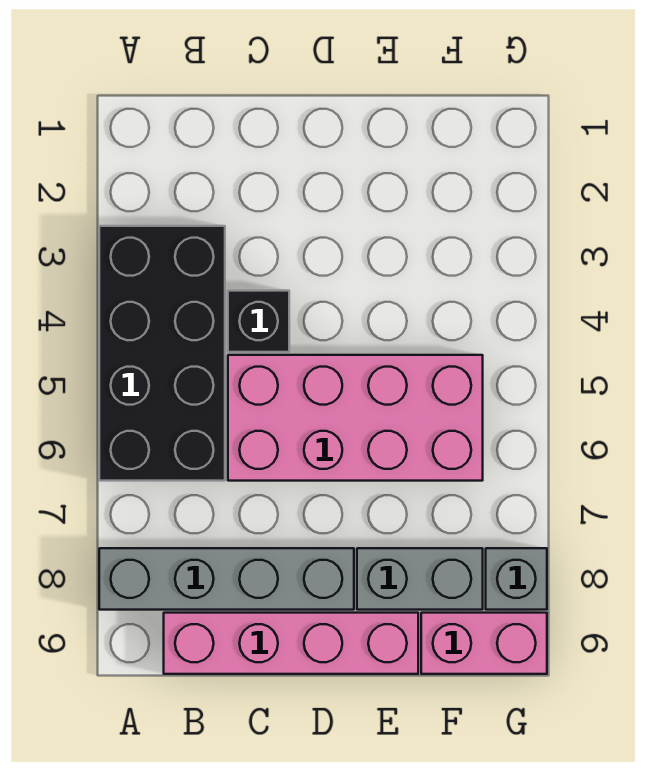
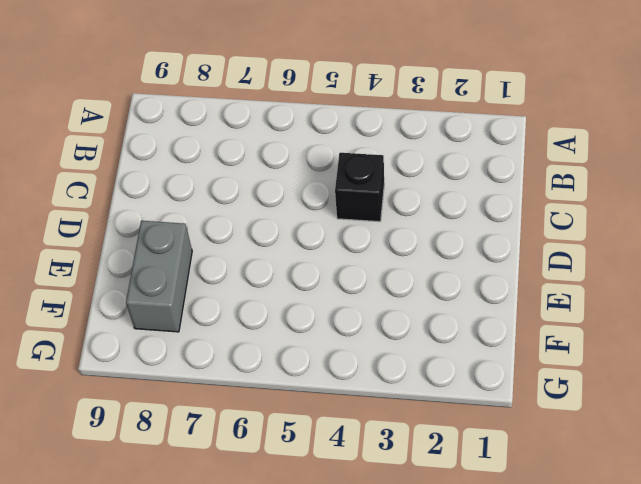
none -> black 2x4 brick [99,226,225,481]
none -> grey 1x4 brick [99,548,354,610]

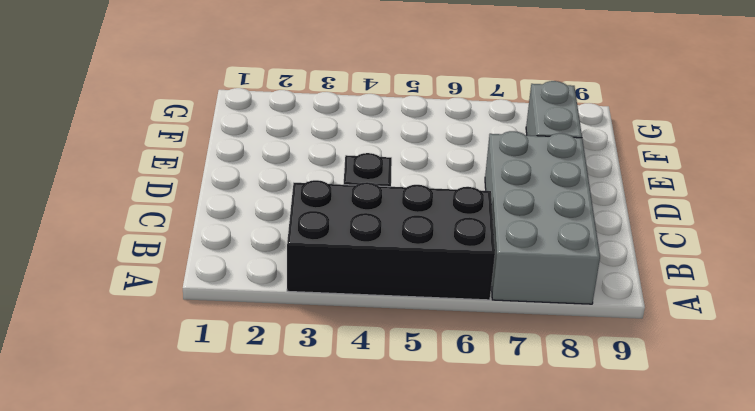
grey 2x4 brick [485,131,600,304] -> grey 1x4 brick [99,548,354,610]
none -> pink 1x4 brick [164,613,418,674]
none -> pink 2x4 brick [228,355,483,481]

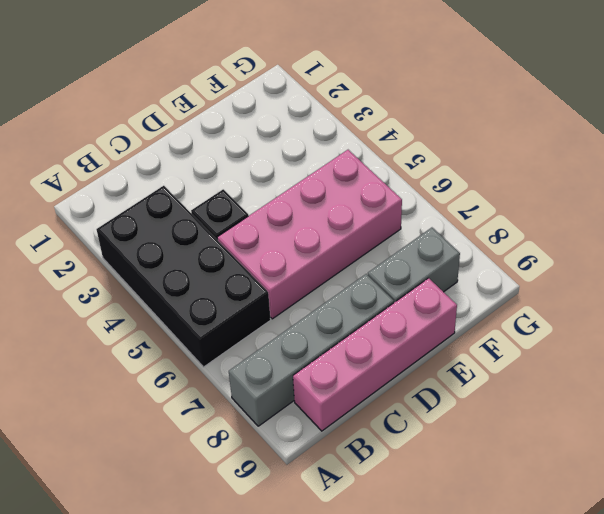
none -> pink 1x2 brick [421,613,547,674]
none -> grey 1x1 brick [486,548,547,610]

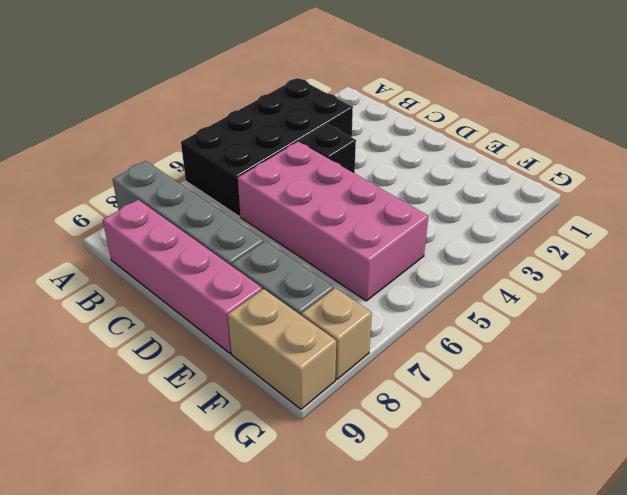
tan 1x2 brick [228,289,336,409] -> pink 1x2 brick [421,613,547,674]
tan 1x1 brick [302,288,372,379] -> grey 1x1 brick [486,548,547,610]

